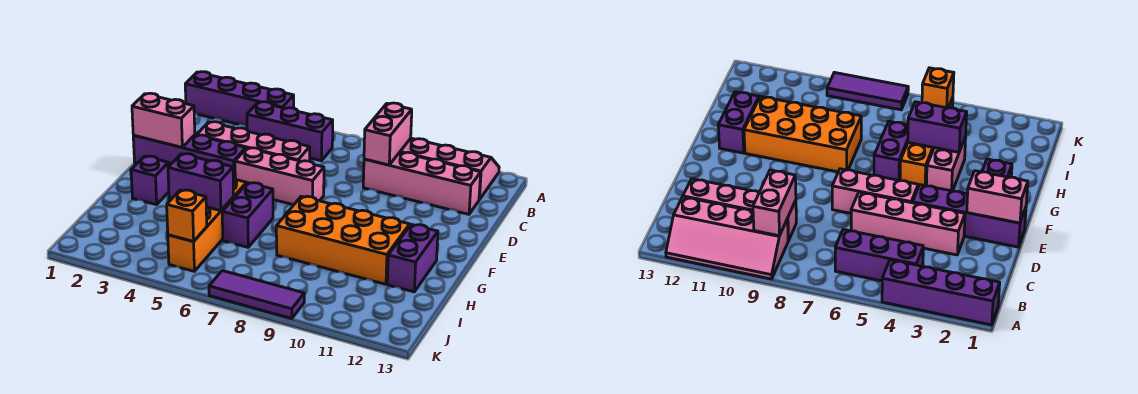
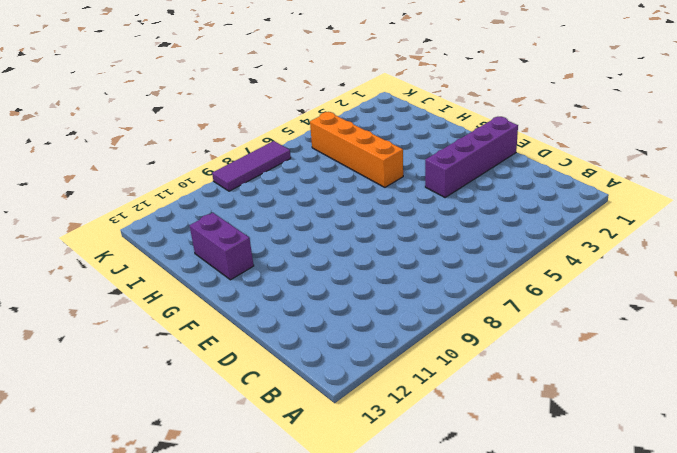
none -> purple 1x4 brick [185,72,294,126]
none -> pink 2x4 slope [400,138,499,200]
none -> purple 1x3 brick [247,102,333,161]

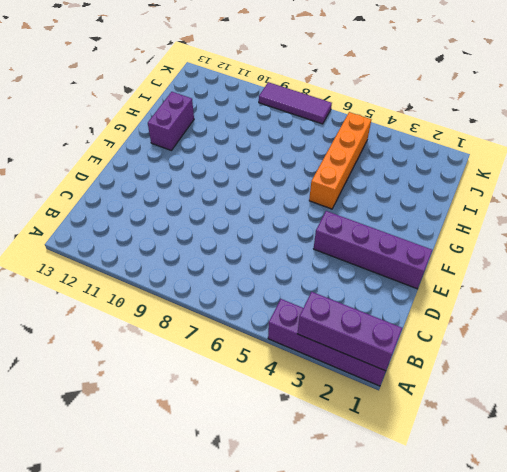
purple 1x3 brick [297,292,402,371] -> purple 1x3 brick moved to [247,102,333,161]
none -> pink 2x4 slope [400,138,499,200]
none -> pink 1x4 brick [363,152,481,214]
none -> pink 1x4 brick [197,122,310,161]

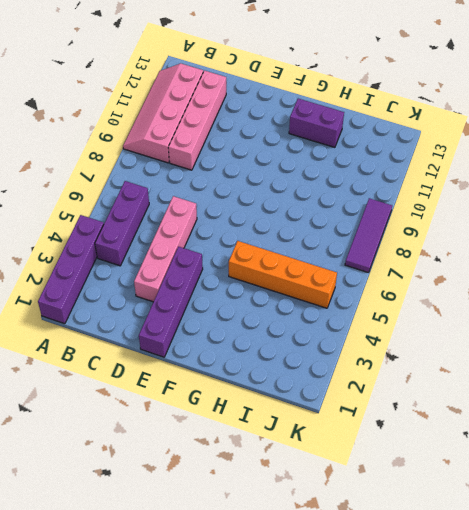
none -> pink 1x3 brick [235,148,324,204]
none -> purple 1x1 brick [131,156,169,205]
none -> pink 1x2 brick [926,137,966,191]

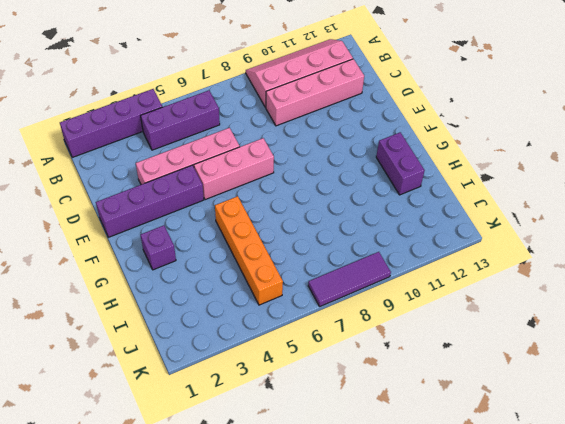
none -> pink 1x2 brick [926,137,966,191]
none -> purple 1x2 brick [222,183,273,247]
none -> orange 2x4 brick [276,196,410,284]

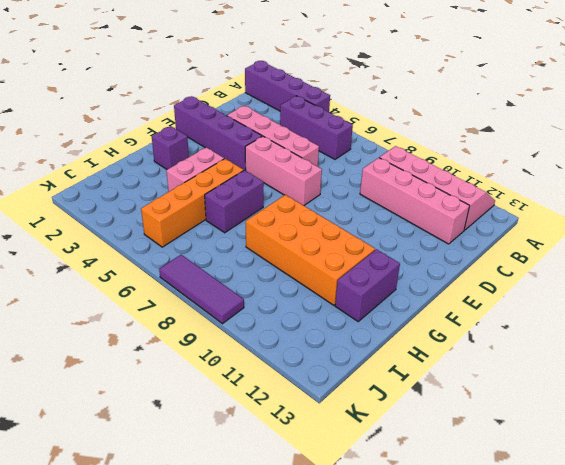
none -> pink 1x2 brick [364,103,412,165]
none -> pink 1x2 brick [132,93,195,147]
none -> purple 1x2 brick [168,154,234,211]

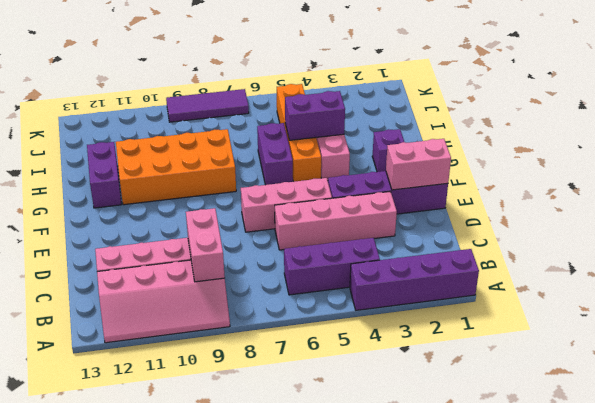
none -> orange 1x1 brick [167,190,207,242]

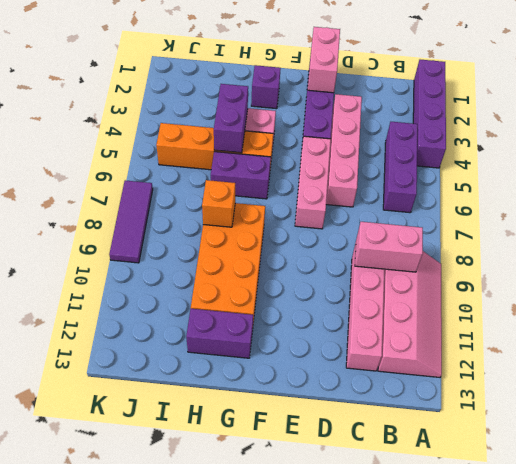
orange 1x1 brick [202,180,235,227] -> orange 1x1 brick moved to [167,190,207,242]

